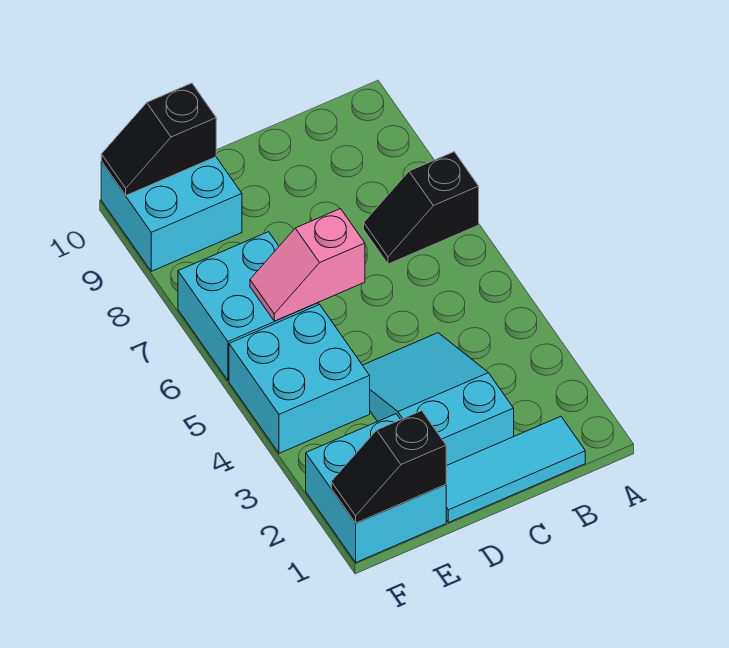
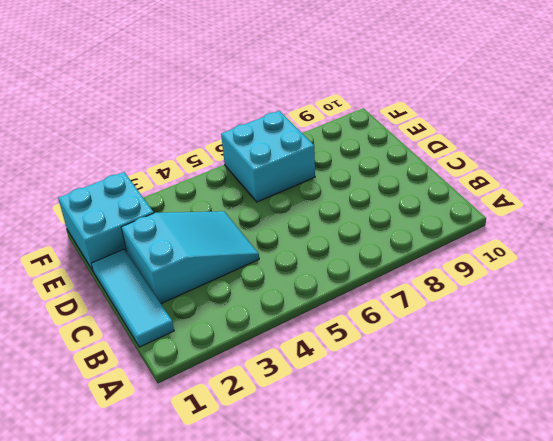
none -> black 1x2 slope [364,152,479,264]
none -> cyan 2x2 brick [229,305,370,453]

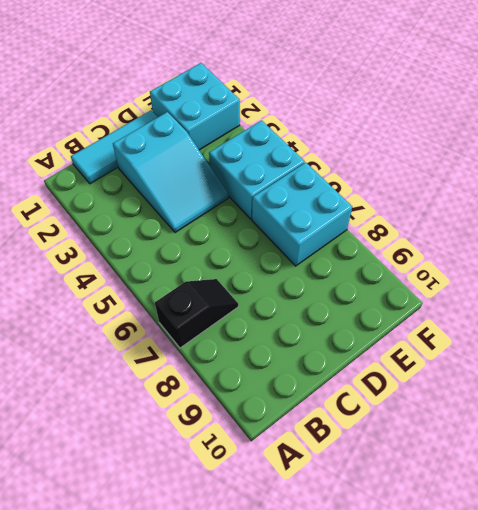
none -> cyan 2x2 brick [101,157,242,271]
none -> pink 1x2 slope [250,209,365,321]

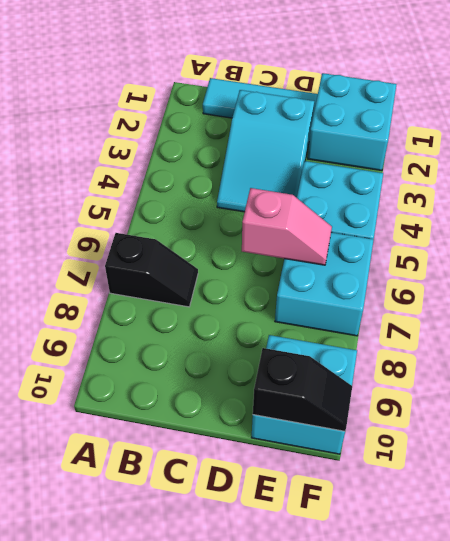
none -> black 1x2 slope [331,411,446,523]

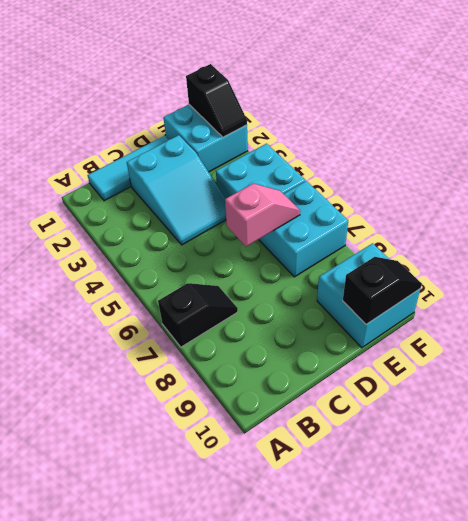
black 1x2 slope [186,64,247,137] -> black 1x2 slope turned to [331,411,446,523]

